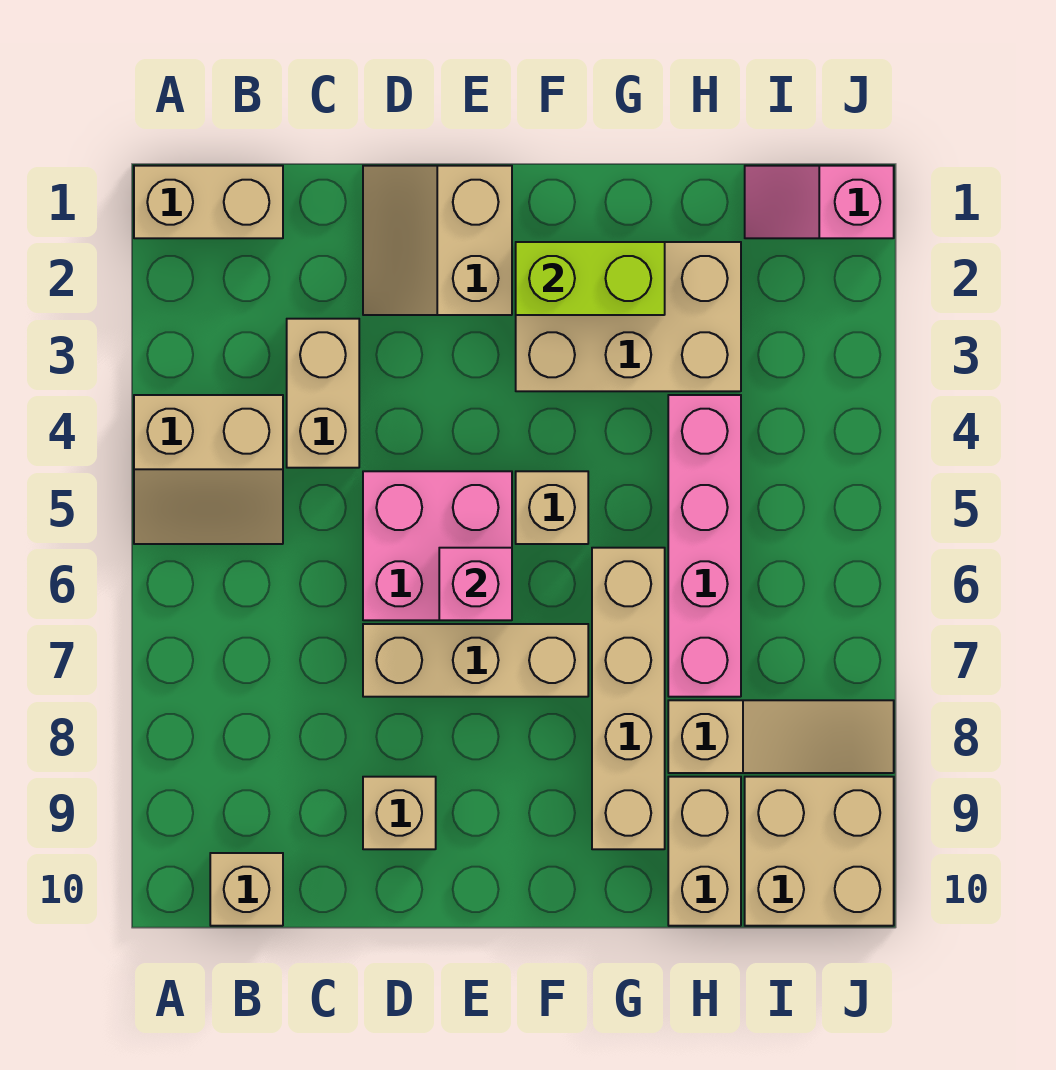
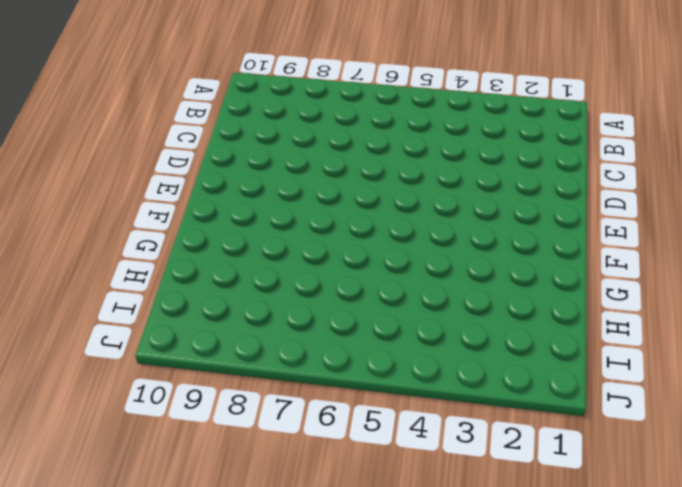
none -> tan 1x2 brick [134,166,283,238]
none -> tan 2x2 slope [134,395,283,544]
none -> tan 1x1 brick [210,853,283,926]

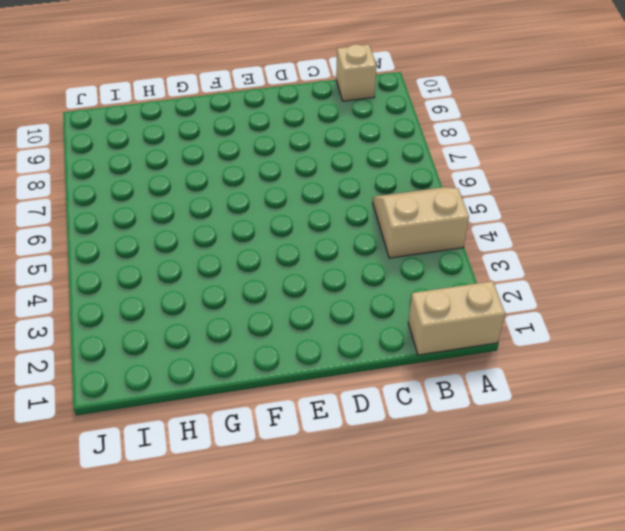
none -> tan 1x2 brick [287,319,359,468]
none -> tan 2x2 slope [363,166,512,315]
none -> pink 2x2 brick [363,471,512,620]

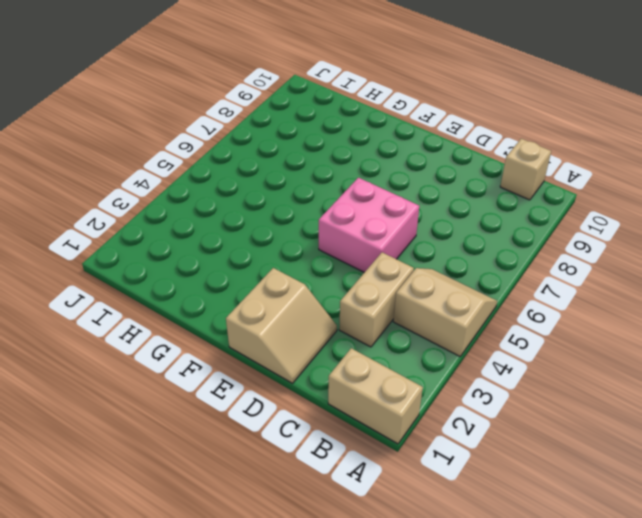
none -> tan 1x3 brick [363,624,588,697]
none -> tan 1x1 brick [363,777,436,849]
none -> tan 2x3 brick [516,242,741,391]

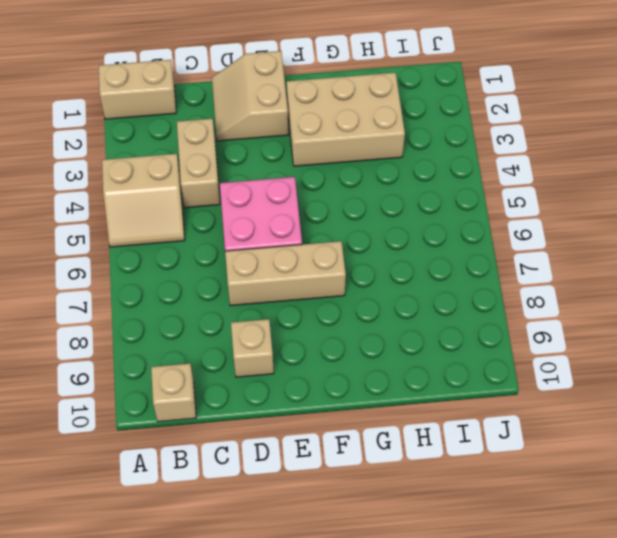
none -> tan 1x1 brick [516,471,588,544]
none -> tan 1x4 brick [592,548,665,849]
none -> pink 1x4 brick [668,395,741,697]

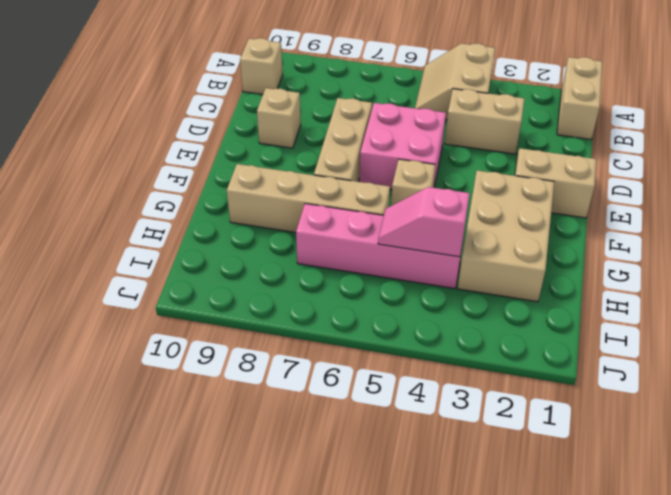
pink 1x2 slope [378,187,470,257] -> pink 1x2 slope turned to [745,166,894,238]
none -> tan 1x3 slope [668,700,894,773]
none -> tan 1x2 brick [668,777,741,926]
none -> tan 2x2 brick [745,777,894,926]

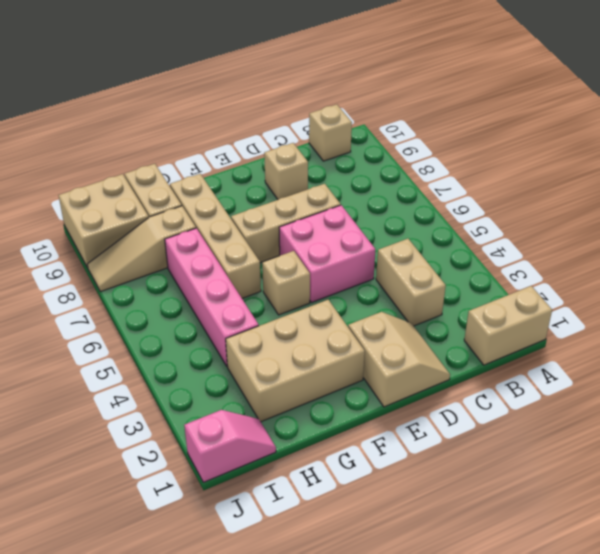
none -> tan 2x2 slope [134,395,283,544]
none -> pink 1x1 brick [439,548,512,620]
none -> lime 1x2 brick [516,242,665,315]

